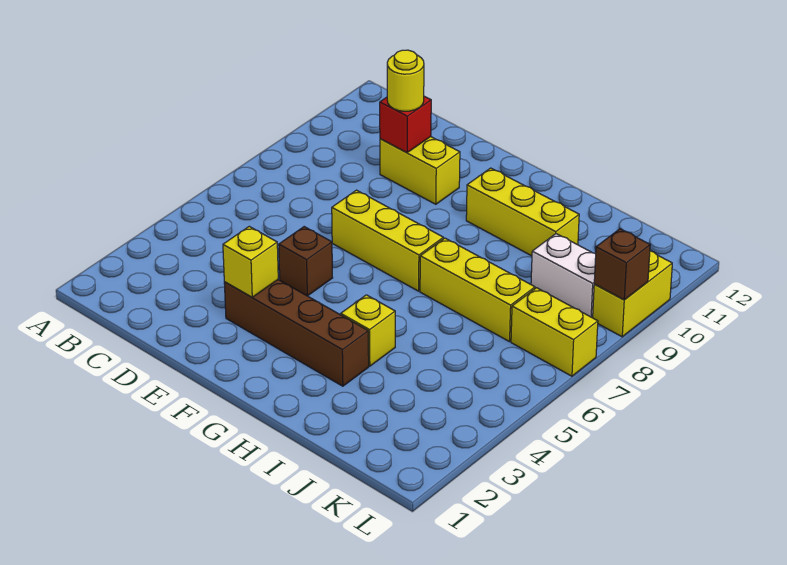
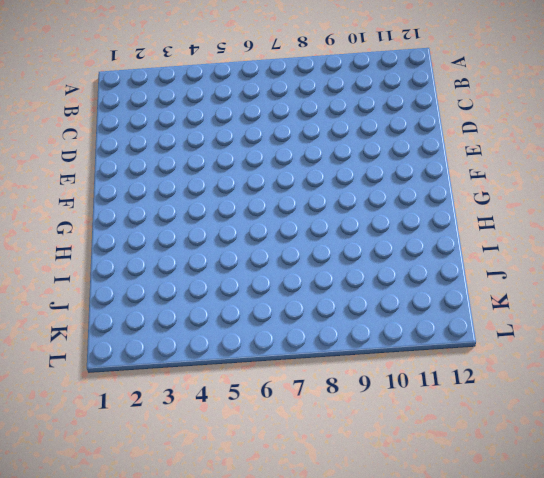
none -> yellow 1x2 brick [380,137,460,204]
none -> brown 1x4 brick [224,280,369,386]
none -> brown 1x1 brick [279,227,333,296]

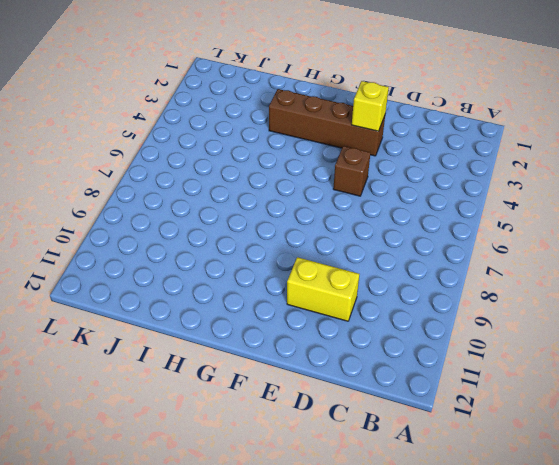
none -> yellow 1x3 brick [332,190,443,291]
none -> yellow 1x3 brick [466,168,579,256]
none -> yellow 1x1 brick [341,295,395,366]

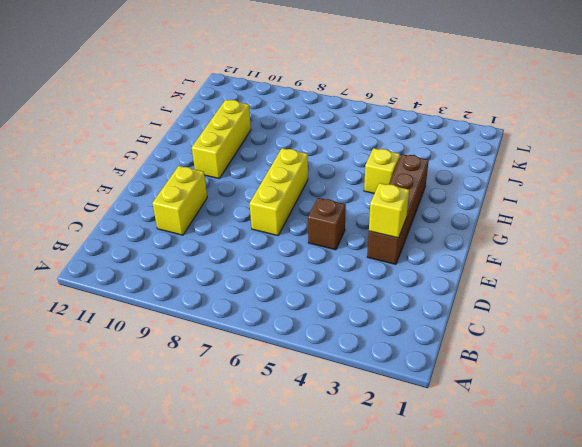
none -> yellow 1x3 brick [420,238,535,342]
none -> white 1x2 brick [531,234,596,318]
none -> yellow 1x2 brick [511,288,598,376]

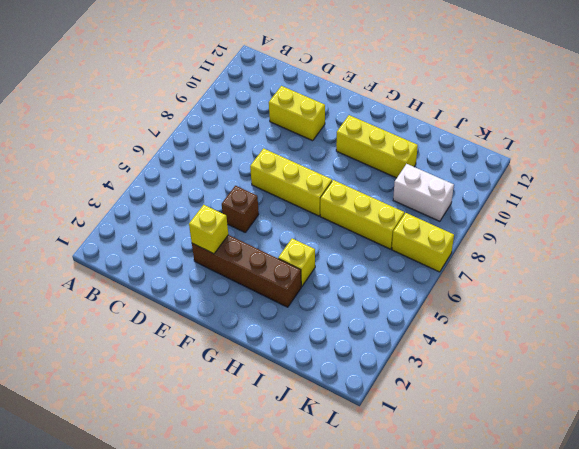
none -> yellow 1x2 brick [593,251,672,337]
none -> red 1x1 brick [380,96,431,153]
none -> brown 1x1 brick [594,229,650,300]

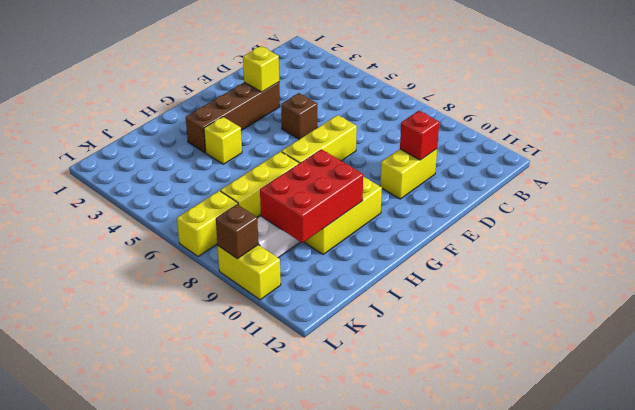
red 2x3 brick [260,149,363,243] -> none
none -> yellow 1x1 round brick [387,50,424,111]

